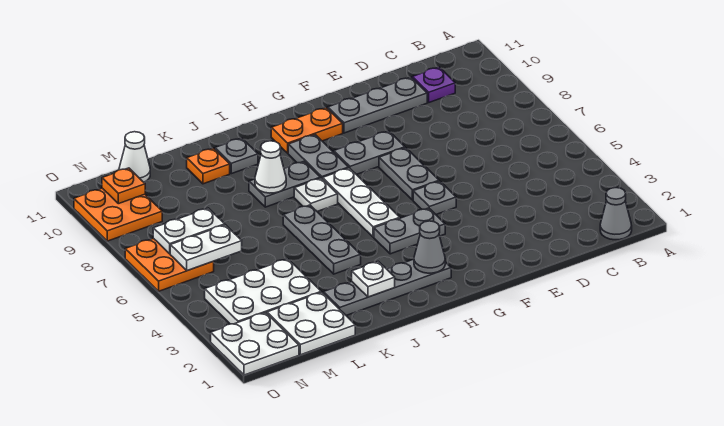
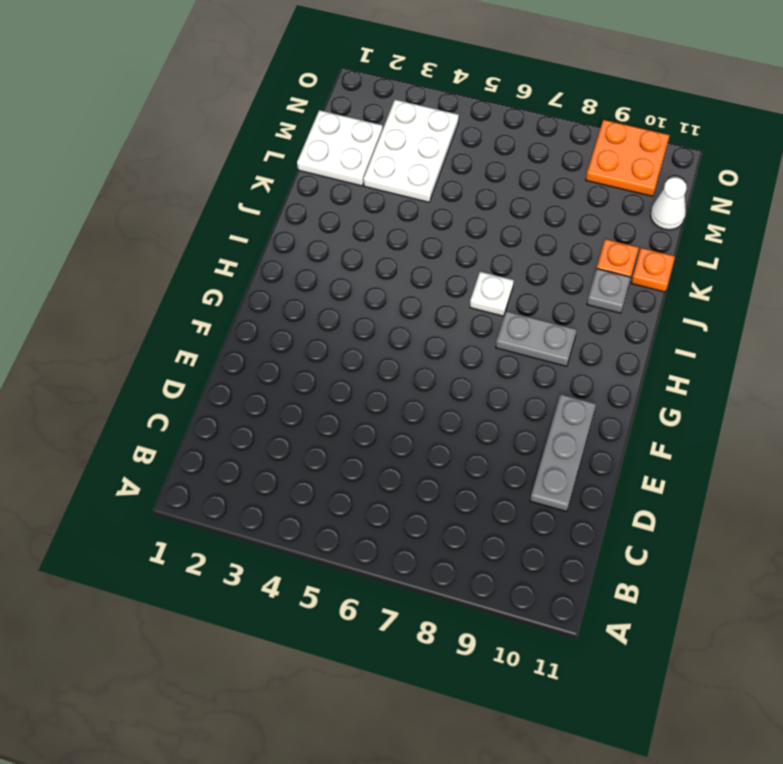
orange 1x1 plate [631,248,675,292] -> orange 1x1 plate moved to [102,168,145,204]
none -> grey 1x1 cone [600,188,632,240]
none -> purple 1x1 plate [412,67,455,102]
none -> grey 1x1 plate [413,181,456,214]

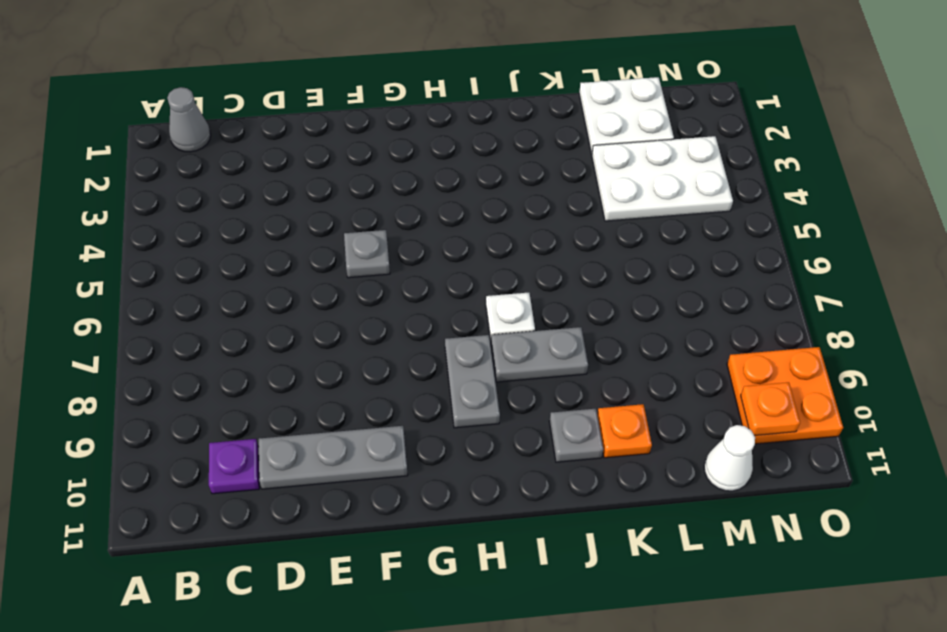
none -> grey 1x2 plate [379,148,439,200]
none -> grey 1x2 plate [334,131,405,175]
none -> grey 1x2 plate [374,208,445,254]

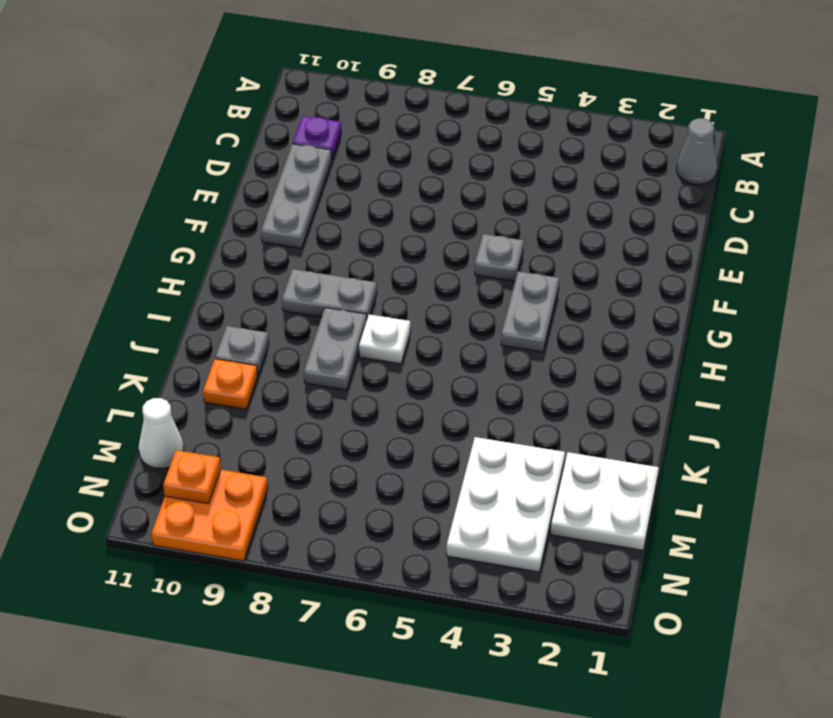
none -> grey 1x2 plate [379,148,439,200]
none -> grey 1x2 plate [334,131,405,175]
none -> orange 1x2 plate [271,108,343,153]

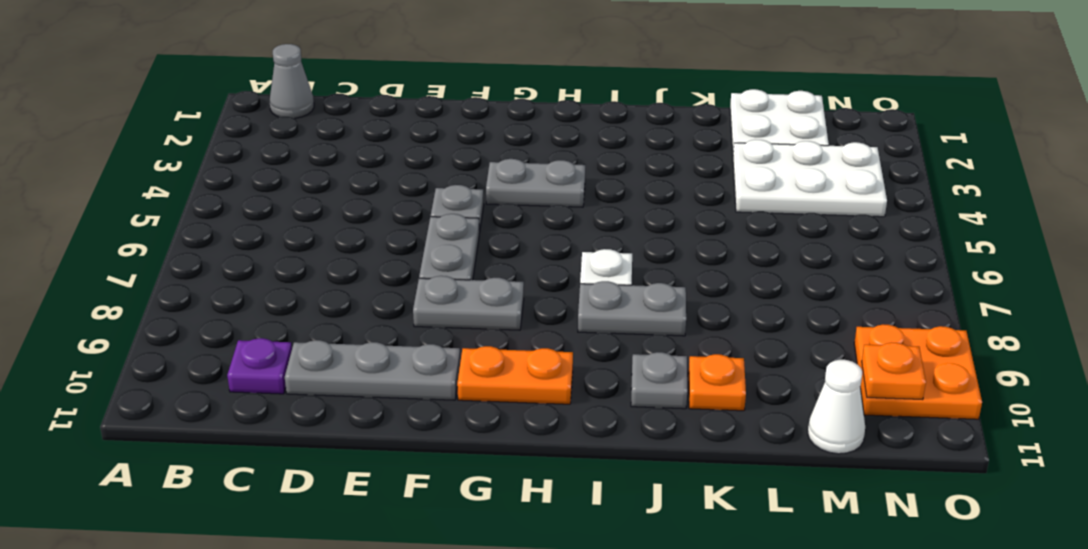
none -> grey 1x4 plate [323,259,451,315]
none -> white 1x3 plate [323,168,400,237]
none -> grey 1x2 plate [288,135,349,179]

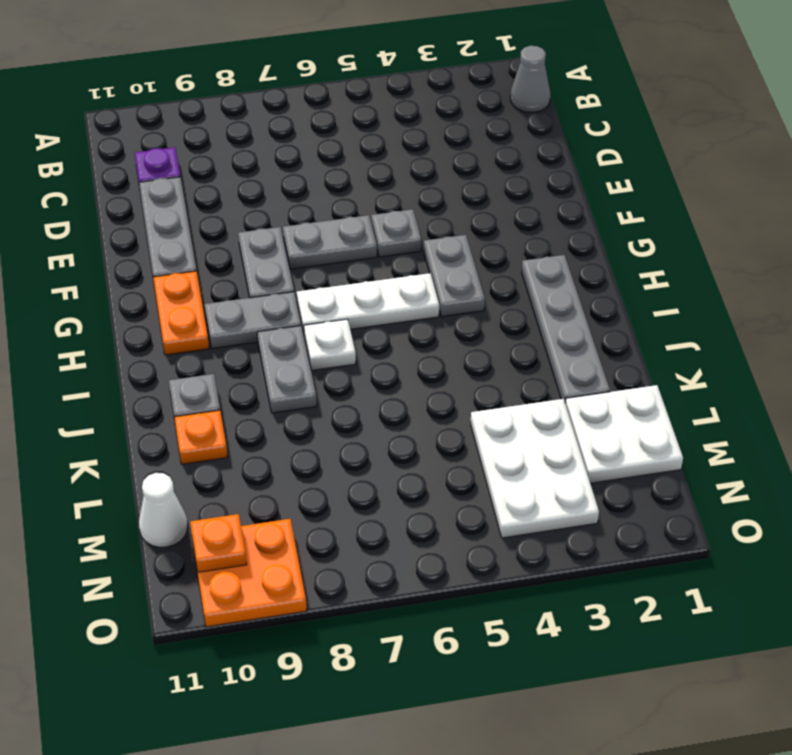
none -> grey 1x3 plate [283,205,361,274]
none -> white 2x2 plate [211,313,299,375]
none -> orange 2x2 plate [125,238,214,291]

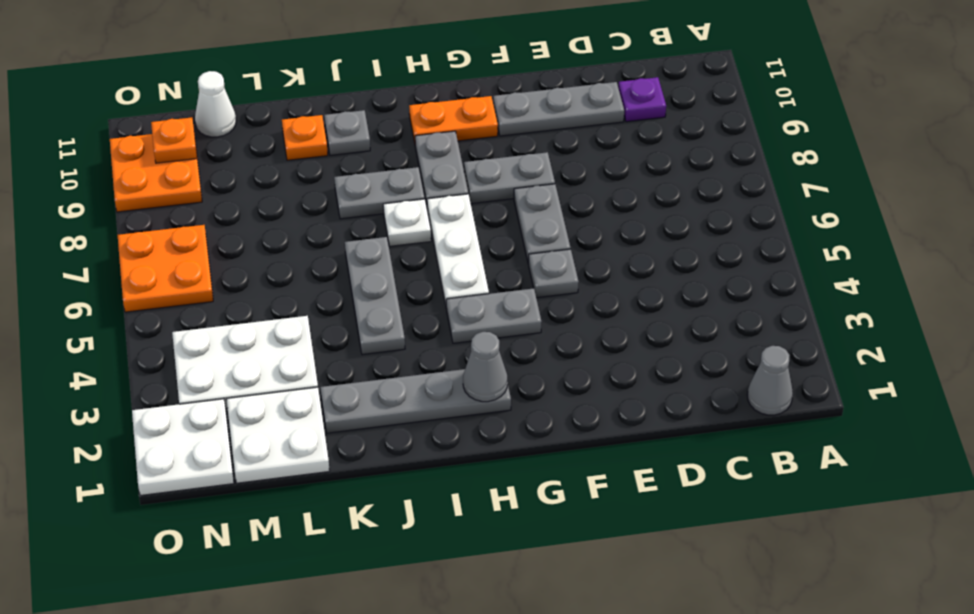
none -> white 1x1 plate [352,261,395,297]
none -> white 1x1 cone [255,141,286,193]
none -> white 1x2 plate [170,225,242,271]

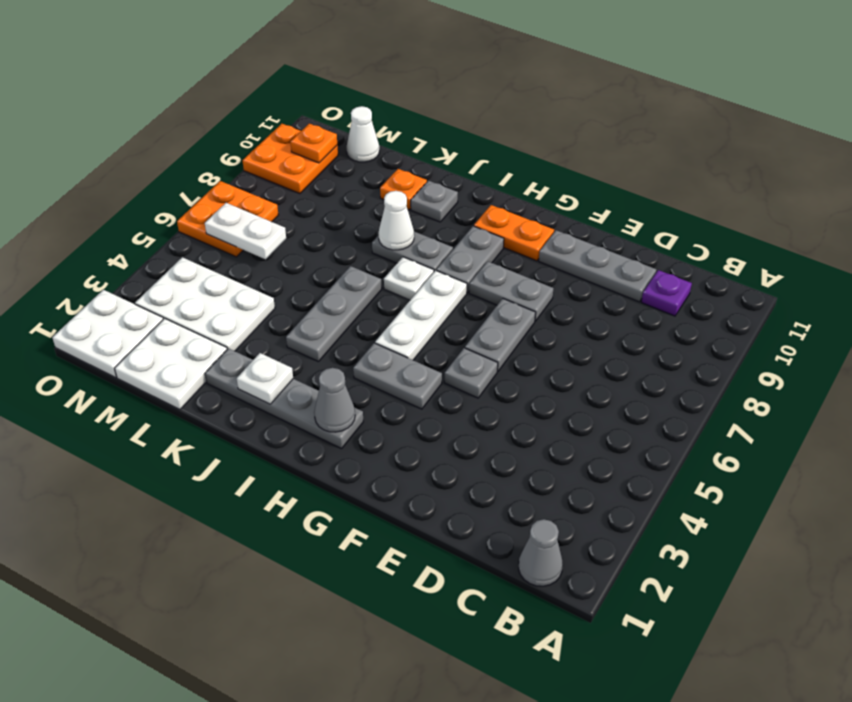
none -> white 1x2 plate [153,208,225,254]

